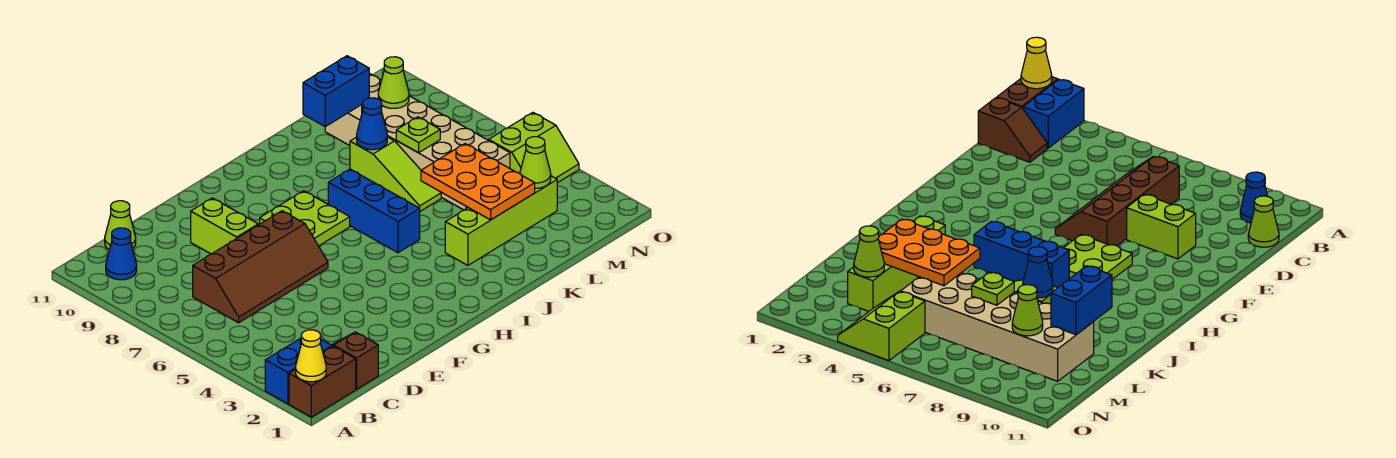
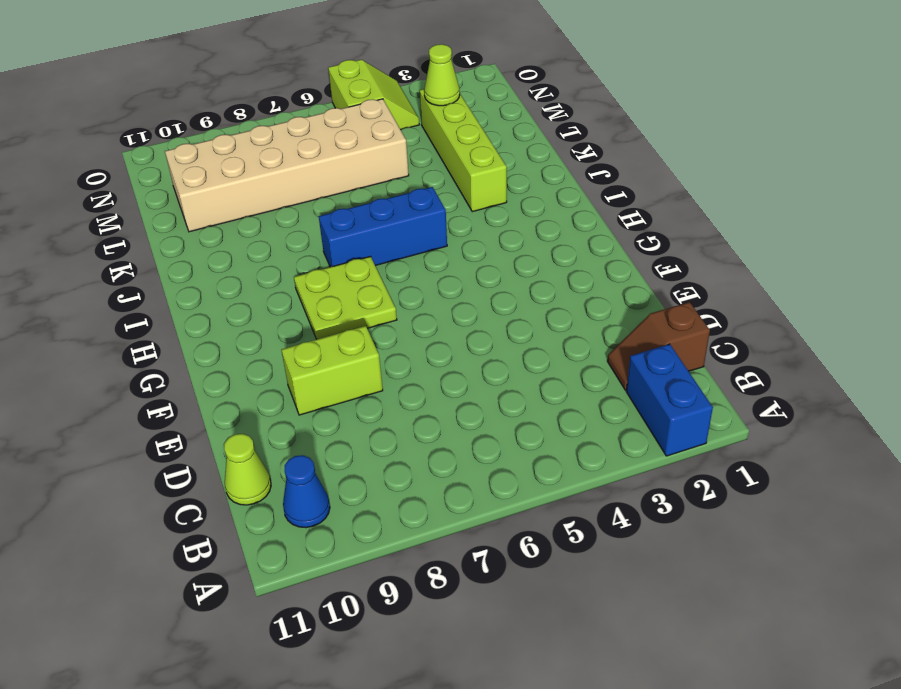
none -> brown 1x2 brick [289,346,356,417]
none -> brown 2x4 slope [193,211,328,323]
none -> lime 1x3 slope [350,137,441,211]

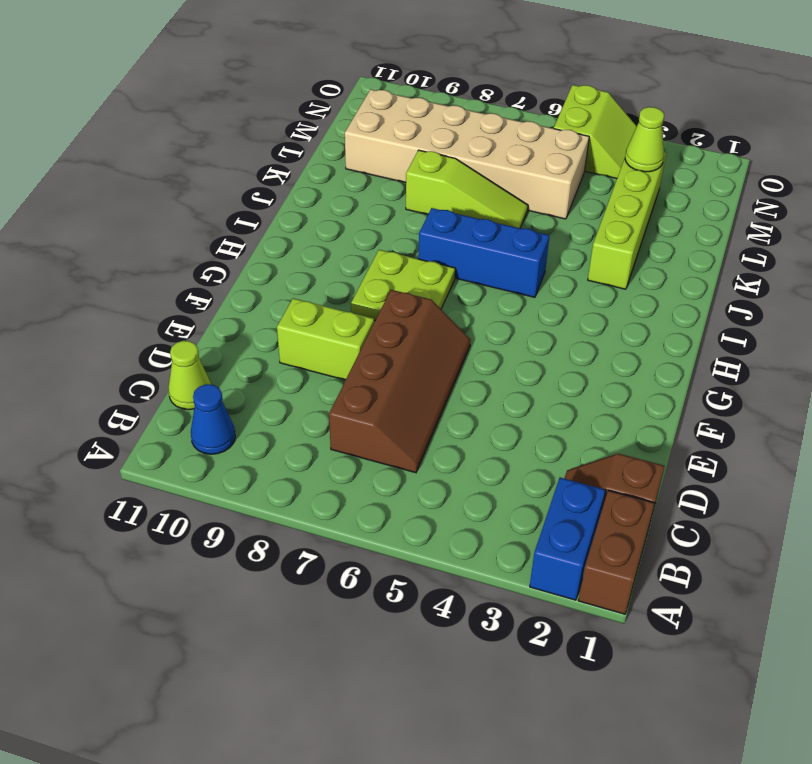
none -> yellow 1x1 cone [296,330,326,382]
none -> orange 2x3 plate [421,144,535,220]
none -> blue 1x1 cone [357,98,387,150]

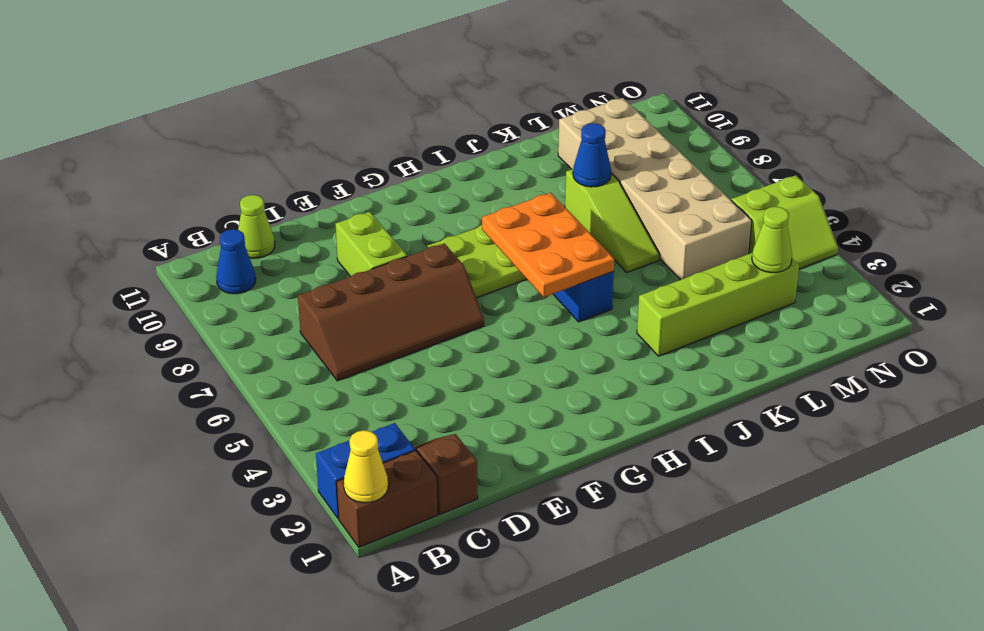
orange 2x3 plate [482,193,614,297] -> orange 2x3 plate moved to [421,144,535,220]
none -> blue 1x2 brick [303,56,369,127]
none -> lime 1x1 plate [396,117,440,153]
none -> lime 1x1 cone [378,57,409,108]

